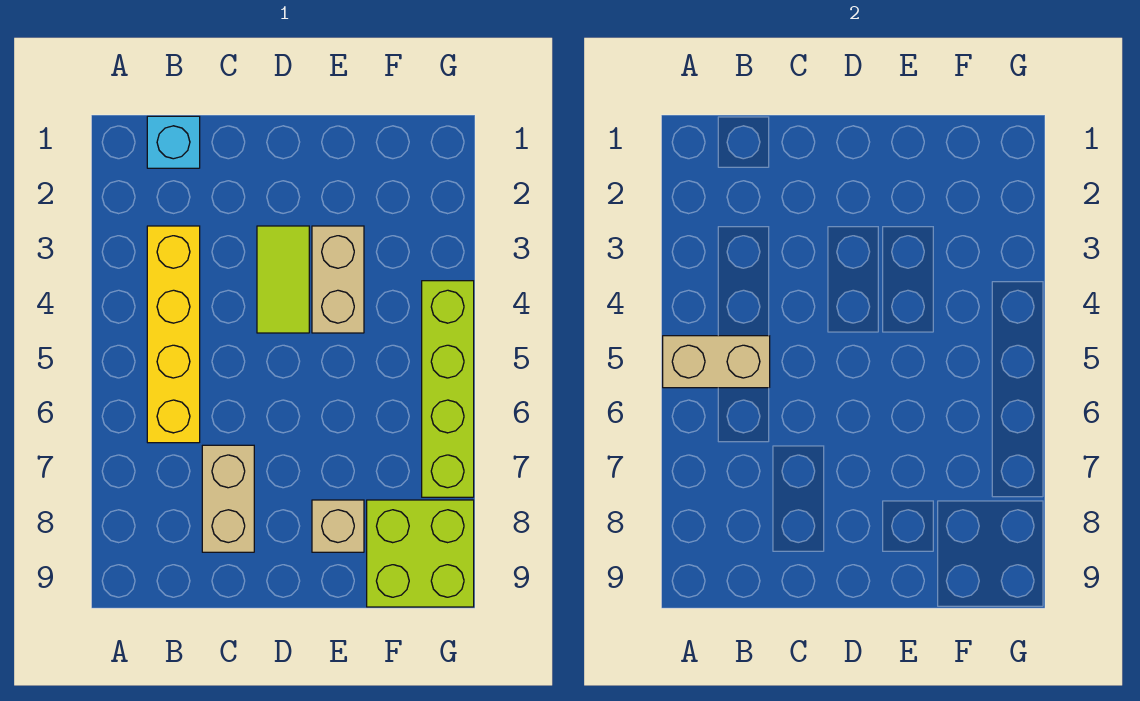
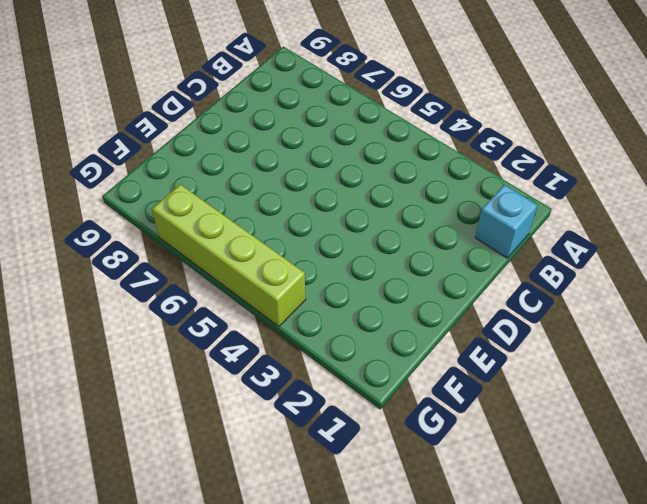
none -> yellow 1x4 brick [147,226,200,443]
none -> tan 1x2 brick [202,445,254,552]

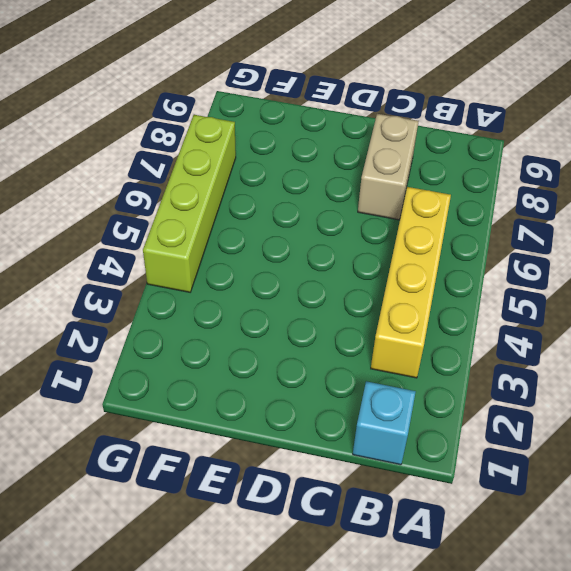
none -> lime 1x2 tile [257,226,309,333]
none -> tan 1x2 brick [312,226,364,333]

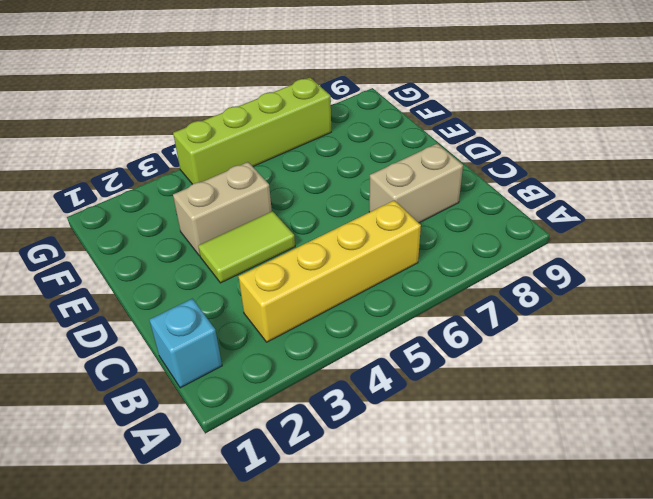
none -> tan 1x1 brick [312,500,364,552]
none -> lime 2x2 brick [367,500,474,607]

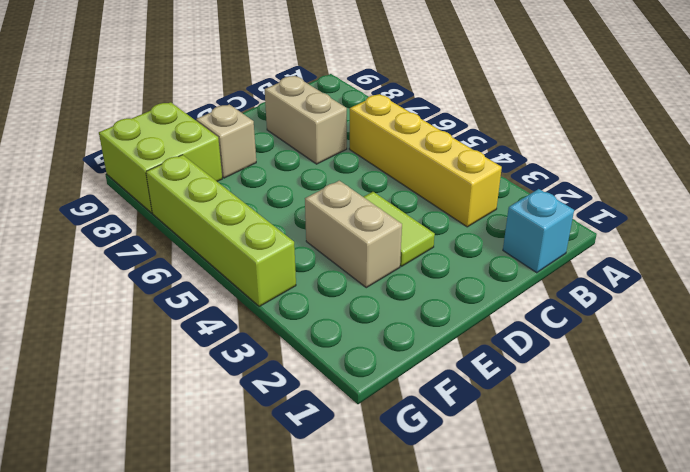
none -> tan 1x2 brick [663,336,770,388]

